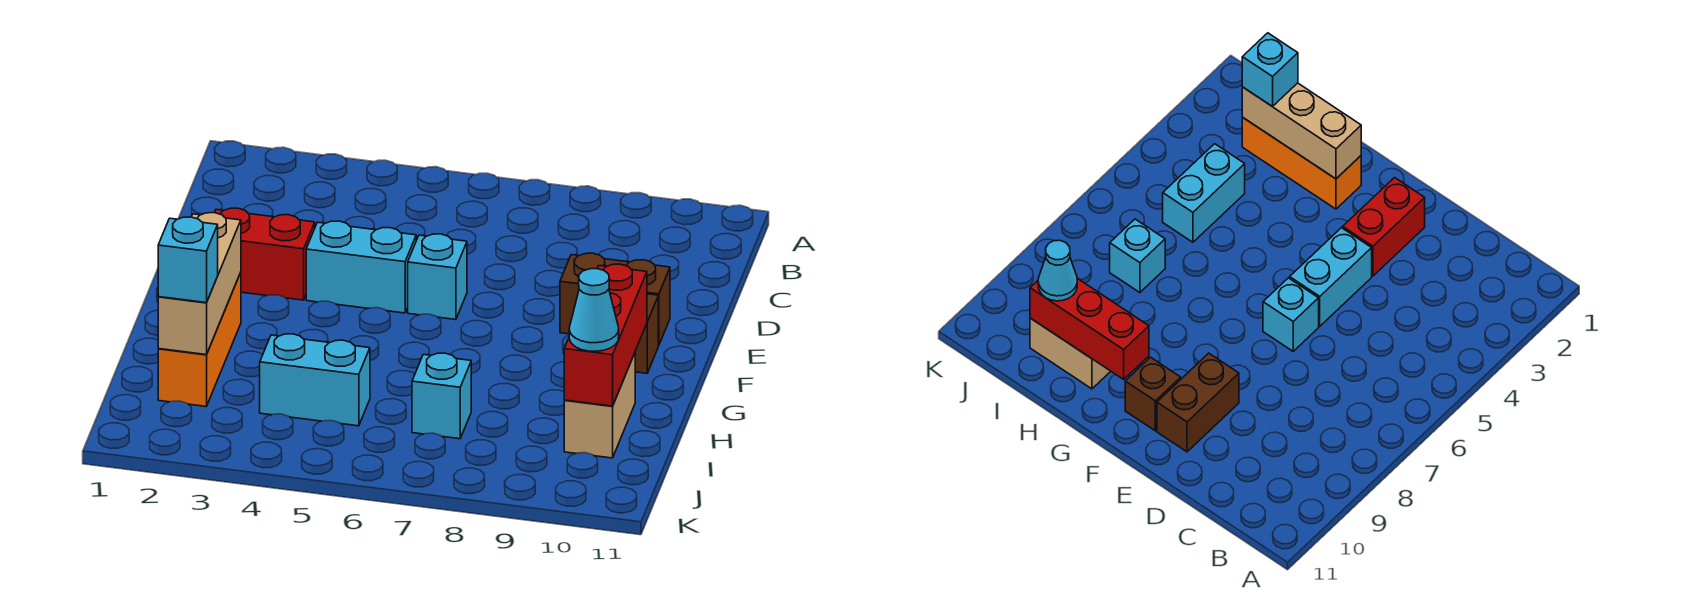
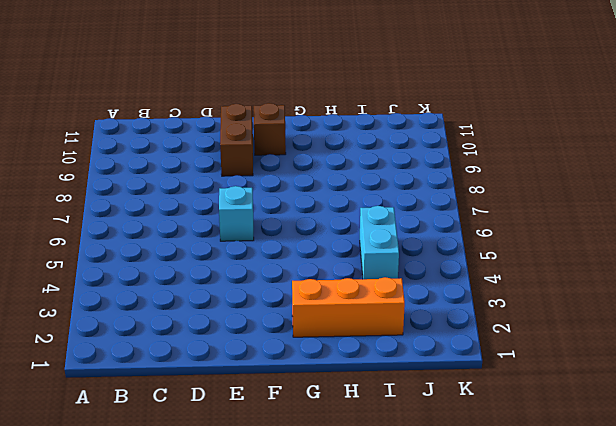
none -> red 1x2 brick [214,208,315,300]
none -> cyan 1x2 brick [306,221,416,313]
none -> tan 1x2 brick [564,353,635,458]

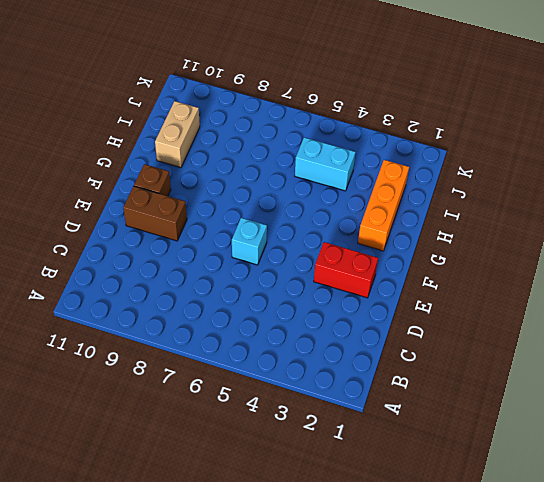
none -> cyan 1x2 brick [306,221,416,313]
none -> cyan 1x1 brick [412,353,471,439]
none -> tan 1x3 brick [158,213,241,355]

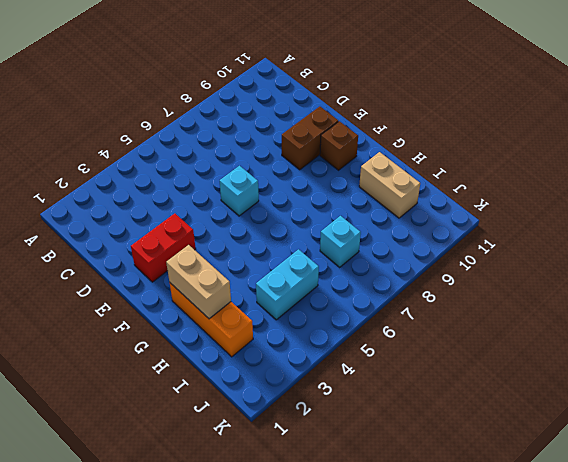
tan 1x2 brick [166,245,231,319] -> tan 1x3 brick [158,213,241,355]
none -> cyan 1x2 brick [306,221,416,313]
none -> red 1x3 brick [564,264,647,406]
none -> cyan 1x1 brick [158,217,218,303]

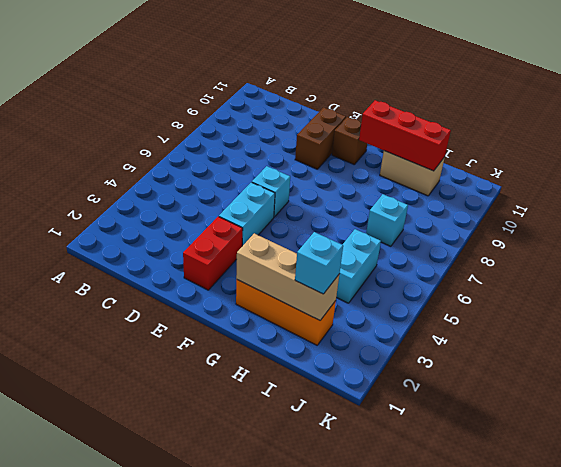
none -> cyan 1x1 cone [569,269,619,351]

